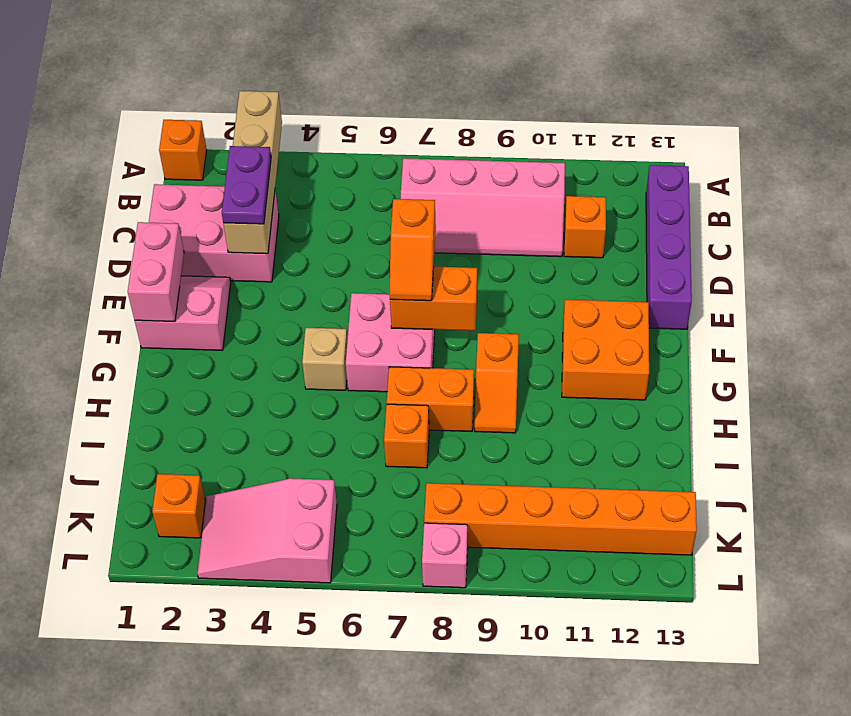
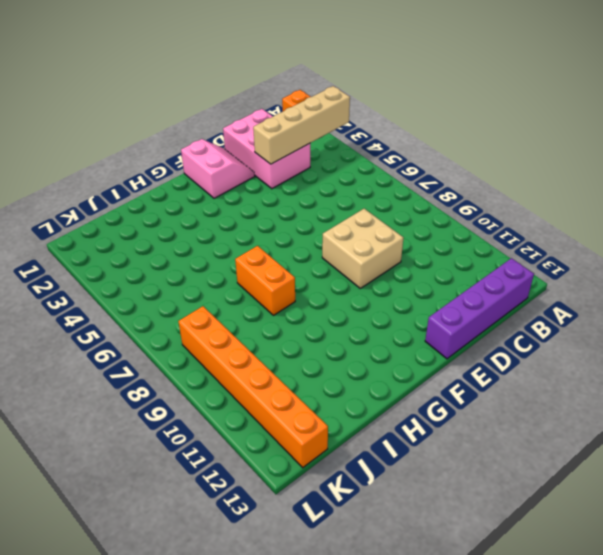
tan 2x2 brick [322,209,403,288] -> none
none -> pink 2x4 slope [401,158,565,257]
none -> orange 1x1 brick [564,196,606,258]
none -> pink 2x2 brick [346,293,435,392]

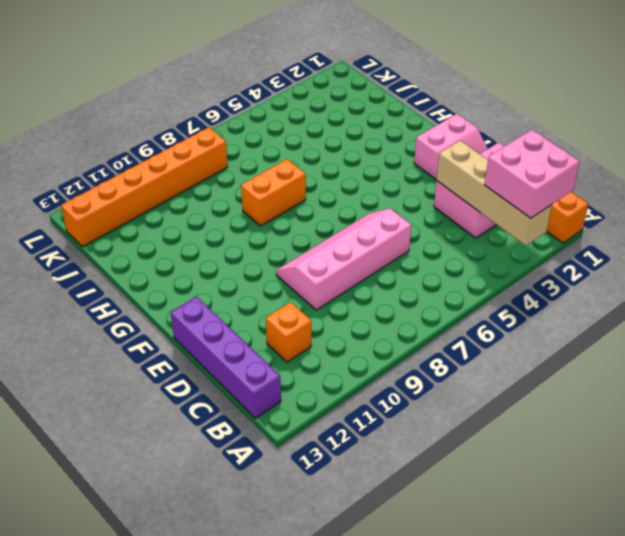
pink 2x2 brick [485,130,580,218] -> pink 2x2 brick moved to [346,293,435,392]
pink 2x4 slope [276,209,411,310] -> pink 2x4 slope moved to [401,158,565,257]
none -> orange 2x2 brick [562,300,649,400]
none -> tan 1x1 brick [302,328,347,390]
none -> orange 1x2 slope [475,333,519,433]

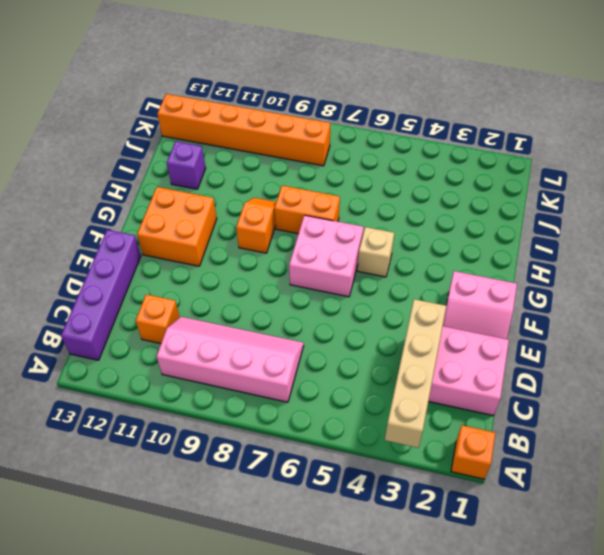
purple 1x1 brick [167,141,206,189] -> none
none -> orange 1x1 brick [384,404,429,468]
none -> orange 1x1 brick [152,474,205,538]
none -> pink 2x3 slope [197,478,337,583]

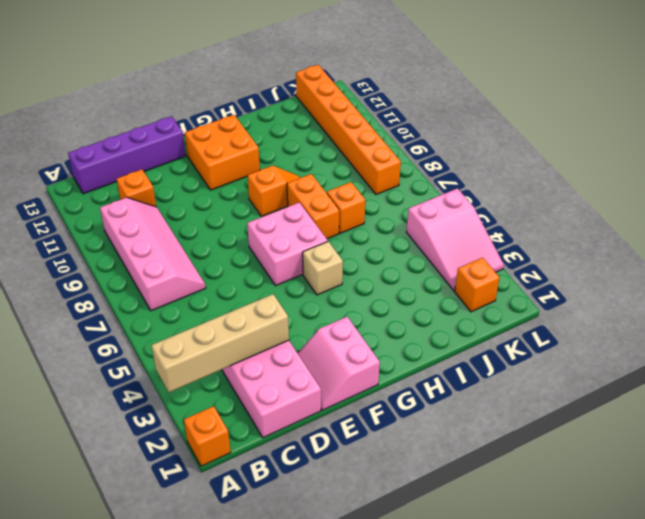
none -> pink 1x1 brick [422,523,468,588]
none -> pink 1x2 brick [128,222,184,322]
none -> orange 1x2 brick [390,266,477,331]

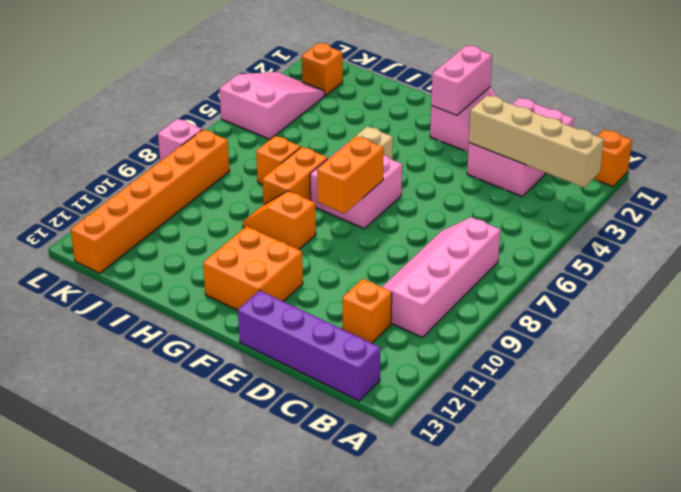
pink 1x2 brick [431,45,492,115] -> pink 1x2 brick turned to [128,222,184,322]
none -> purple 1x2 plate [222,146,271,224]
none -> orange 1x2 slope [390,199,436,301]

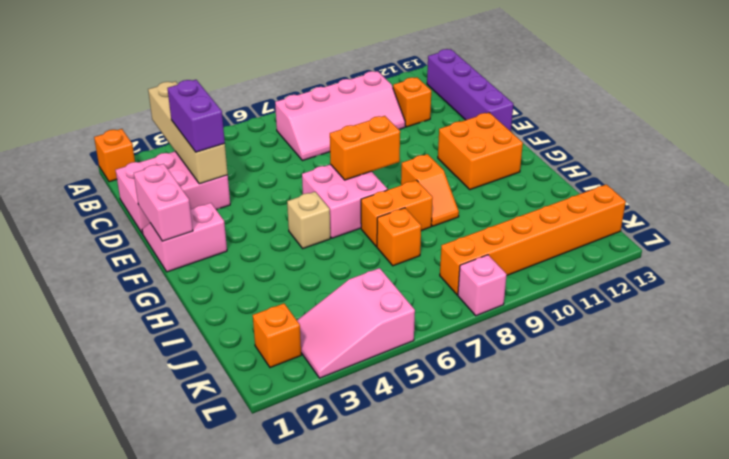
purple 1x2 brick [167,80,225,152] -> purple 1x2 plate [222,146,271,224]
none -> orange 1x2 slope [390,199,436,301]

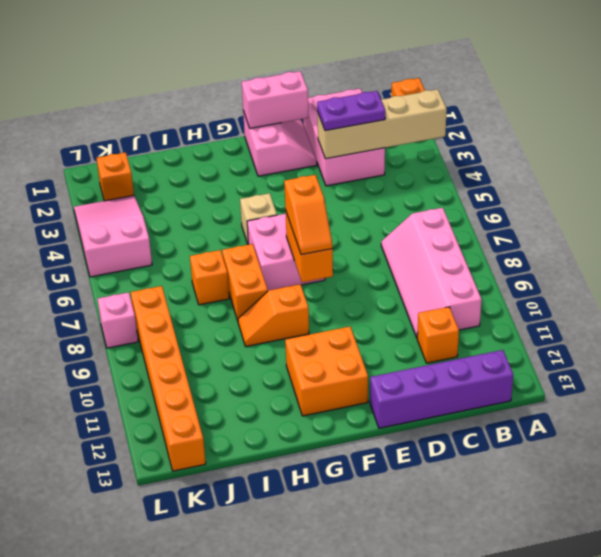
orange 1x2 slope [284,175,333,255] -> orange 1x2 slope turned to [390,199,436,301]

